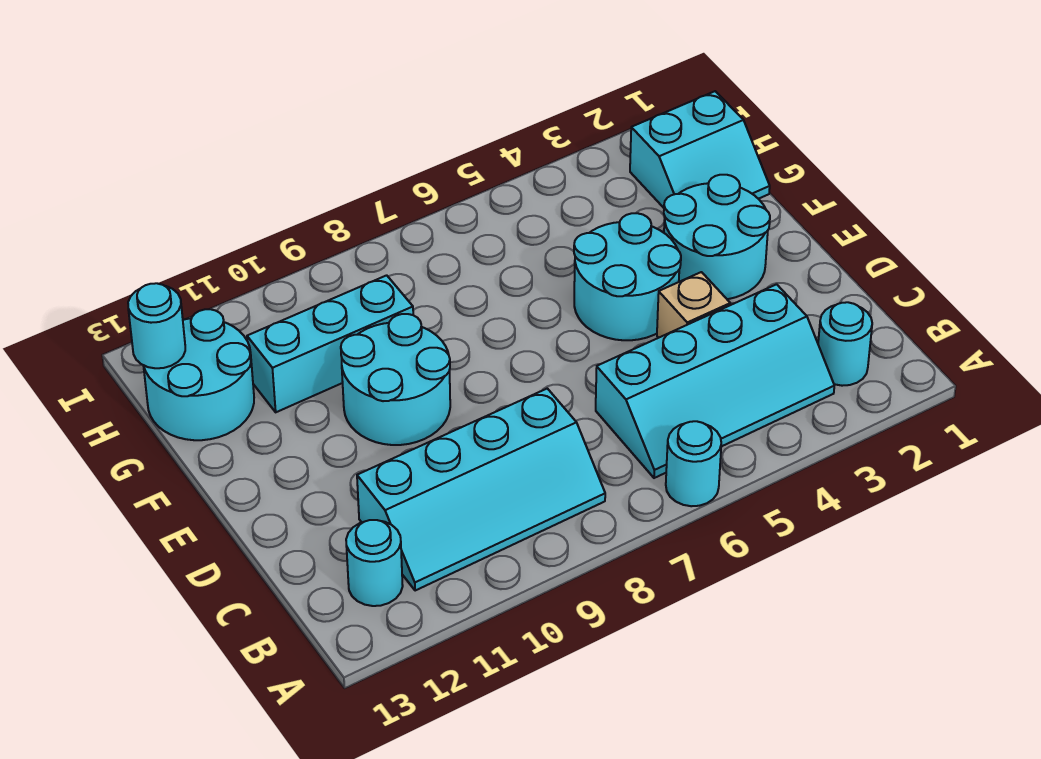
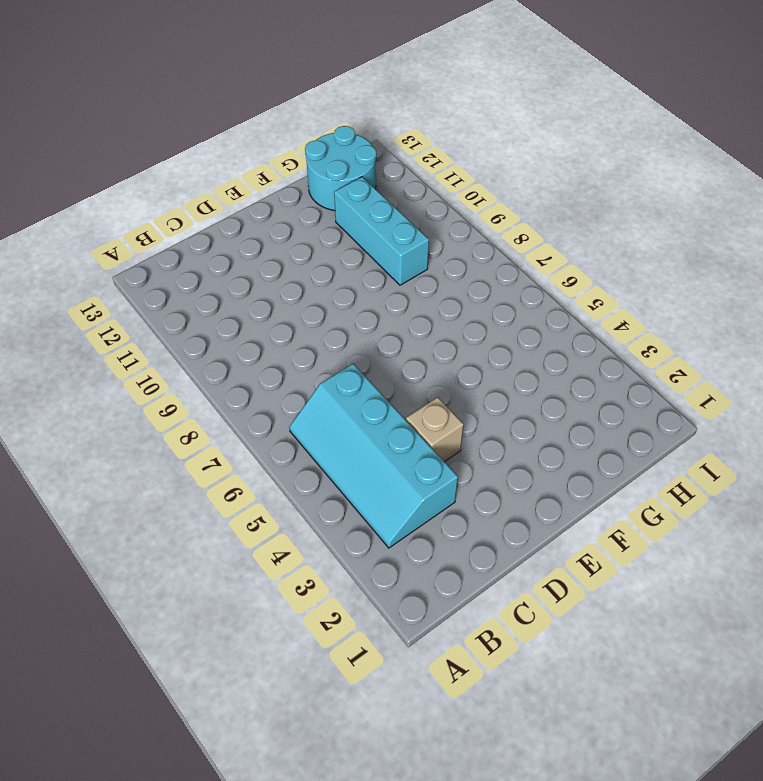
none -> cyan 1x1 round brick [666,421,721,506]
none -> cyan 1x1 round brick [818,302,872,386]
none -> cyan 2x4 slope [357,388,605,591]

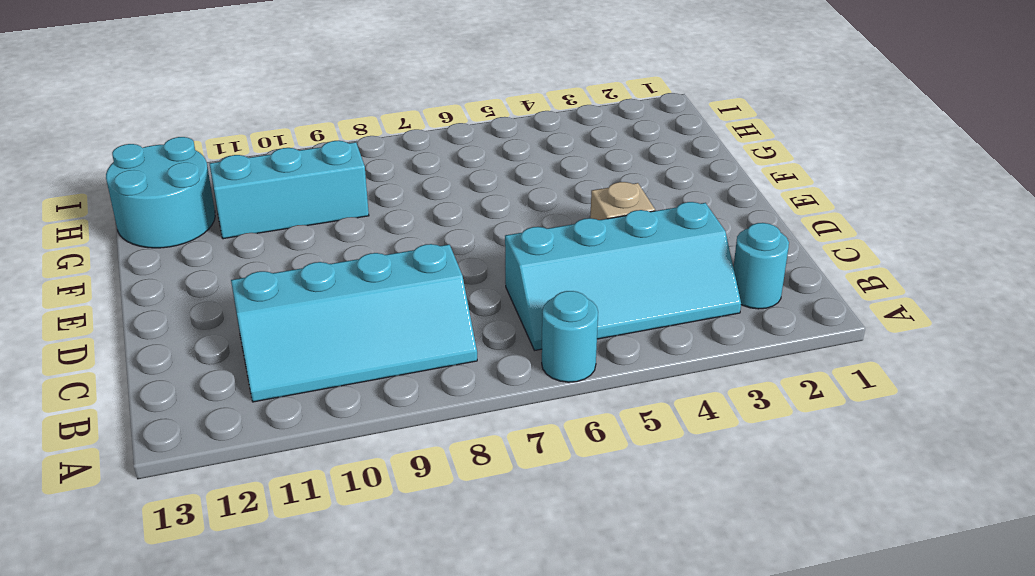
none -> cyan 1x1 round brick [346,520,403,606]
none -> cyan 2x2 round brick [664,175,770,299]
none -> cyan 2x2 round brick [574,213,681,340]

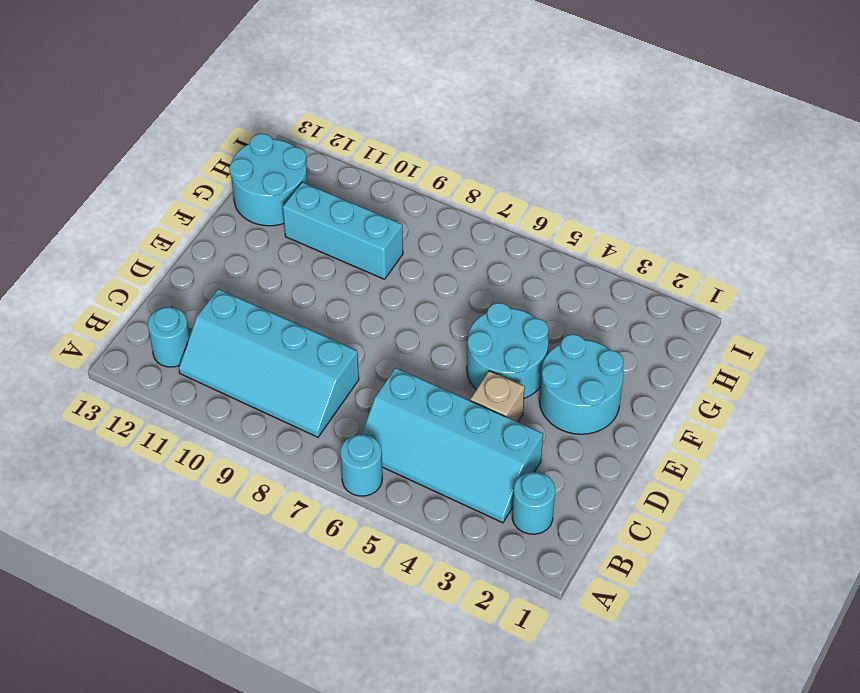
none -> cyan 2x2 round brick [341,314,450,445]
none -> cyan 2x2 slope [630,91,770,208]
none -> cyan 1x1 round brick [128,283,185,368]

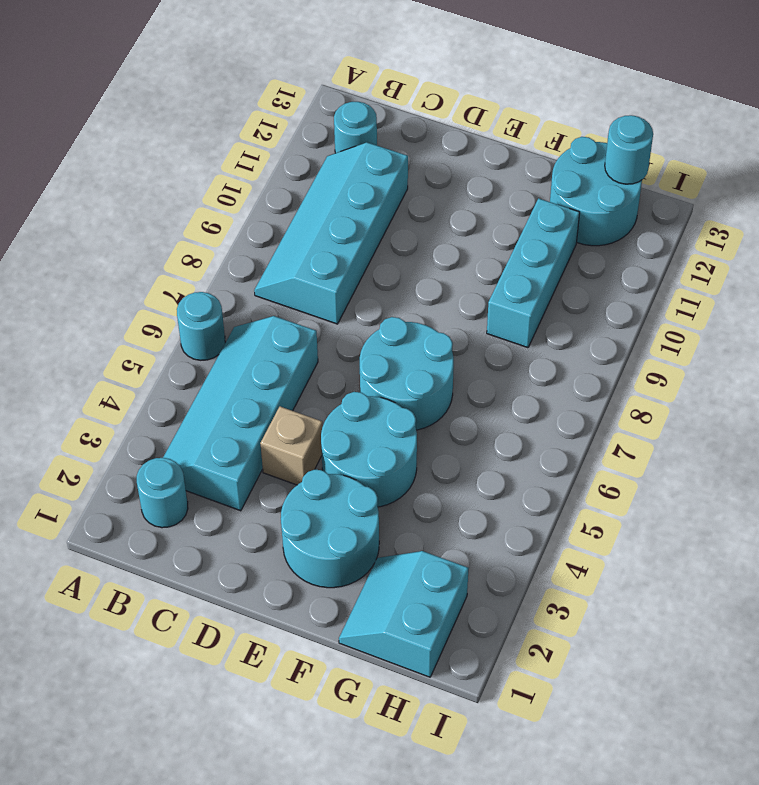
cyan 2x2 round brick [360,317,454,430] -> cyan 2x2 round brick moved to [341,314,450,445]

